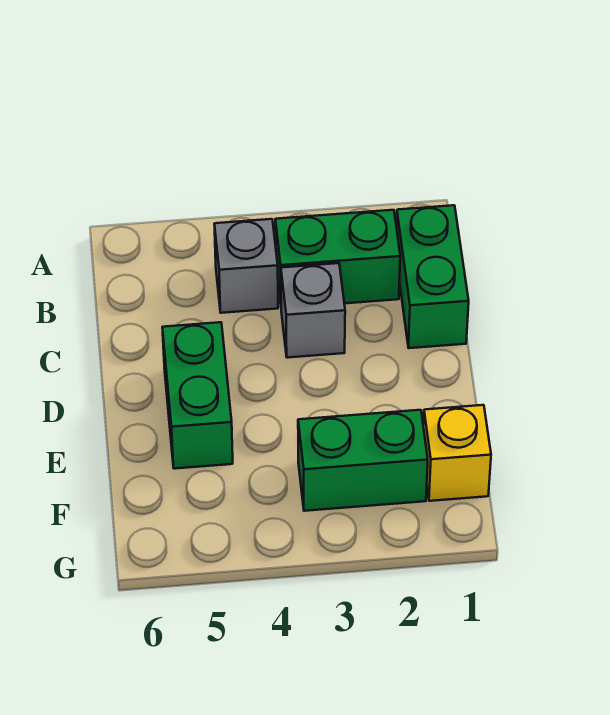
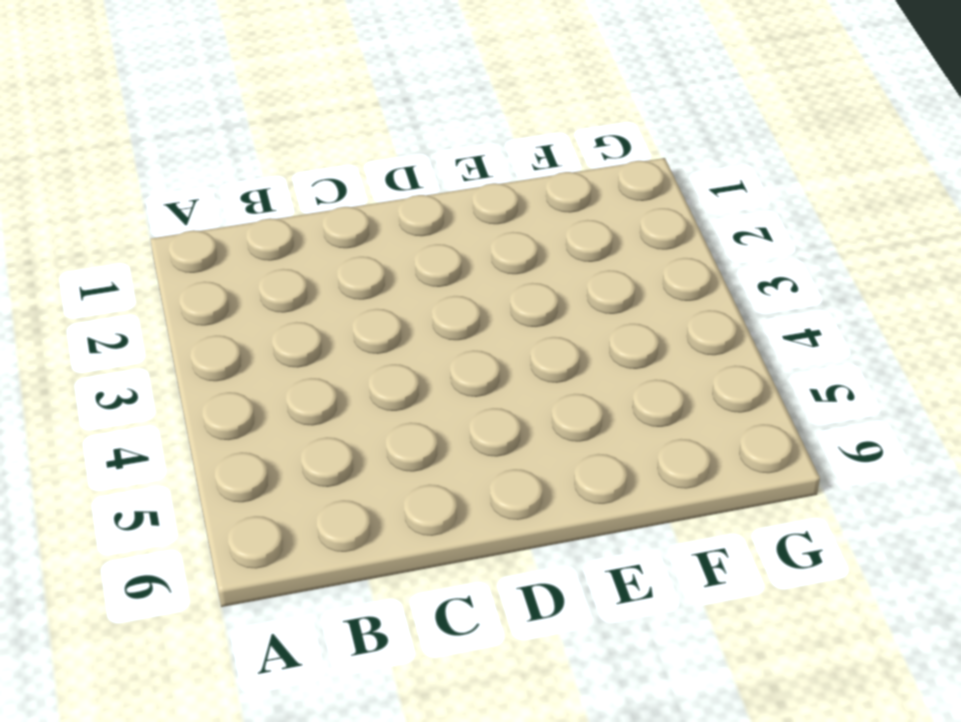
none -> green 1x2 brick [396,205,469,348]
none -> green 1x2 brick [275,210,400,304]

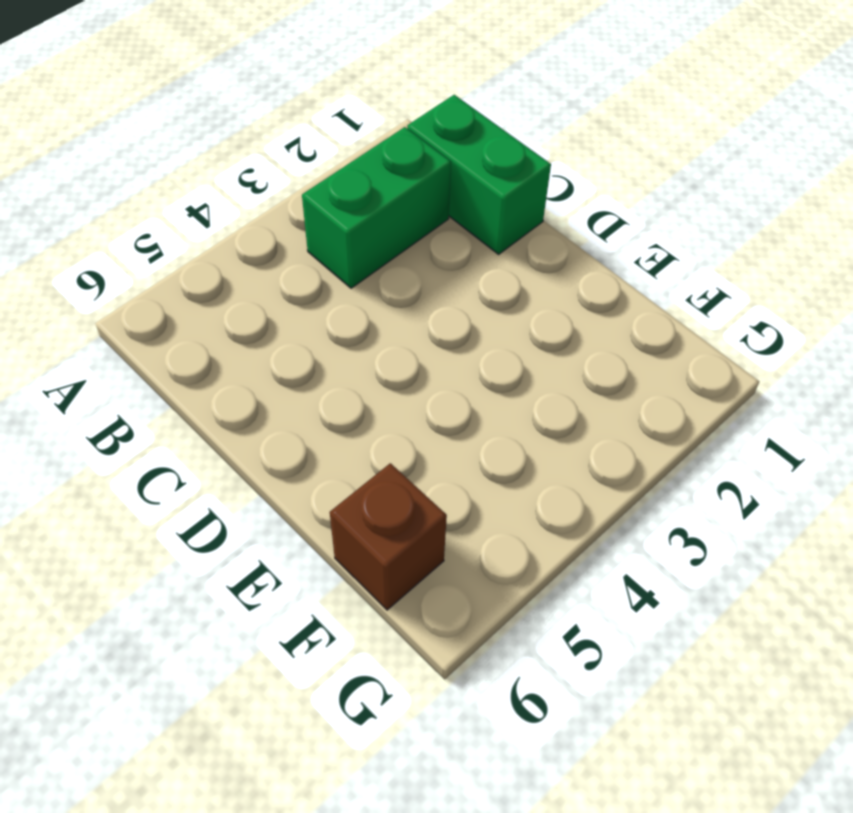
brown 1x1 brick [330,463,447,610] -> none
none -> grey 1x1 brick [214,219,278,313]
none -> grey 1x1 brick [281,263,345,358]

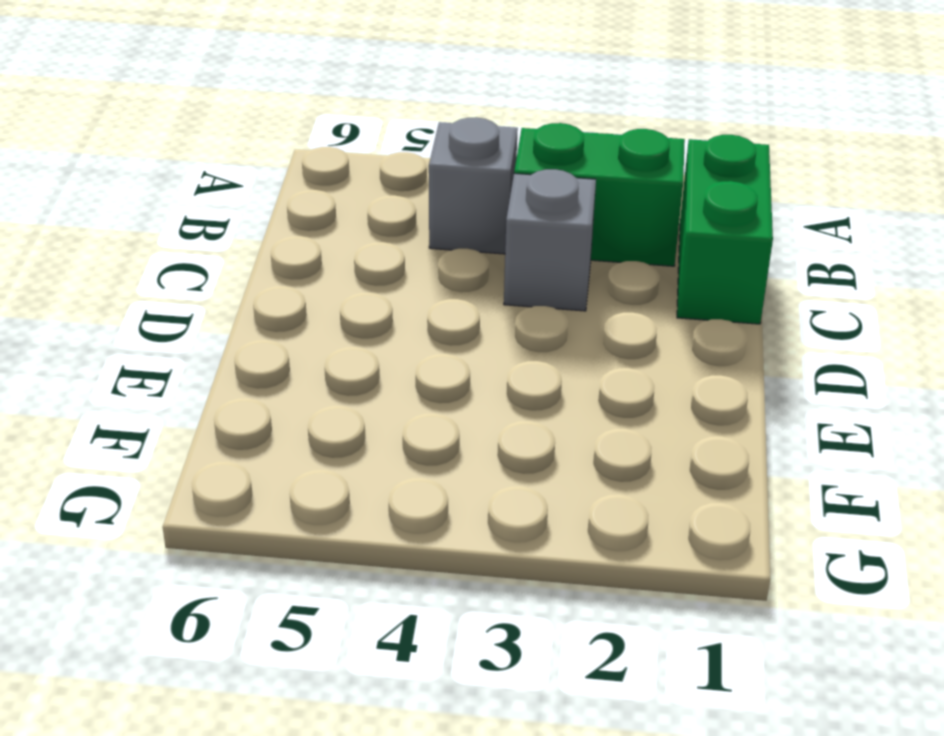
none -> green 1x2 brick [162,322,233,469]
none -> yellow 1x1 brick [423,405,491,501]

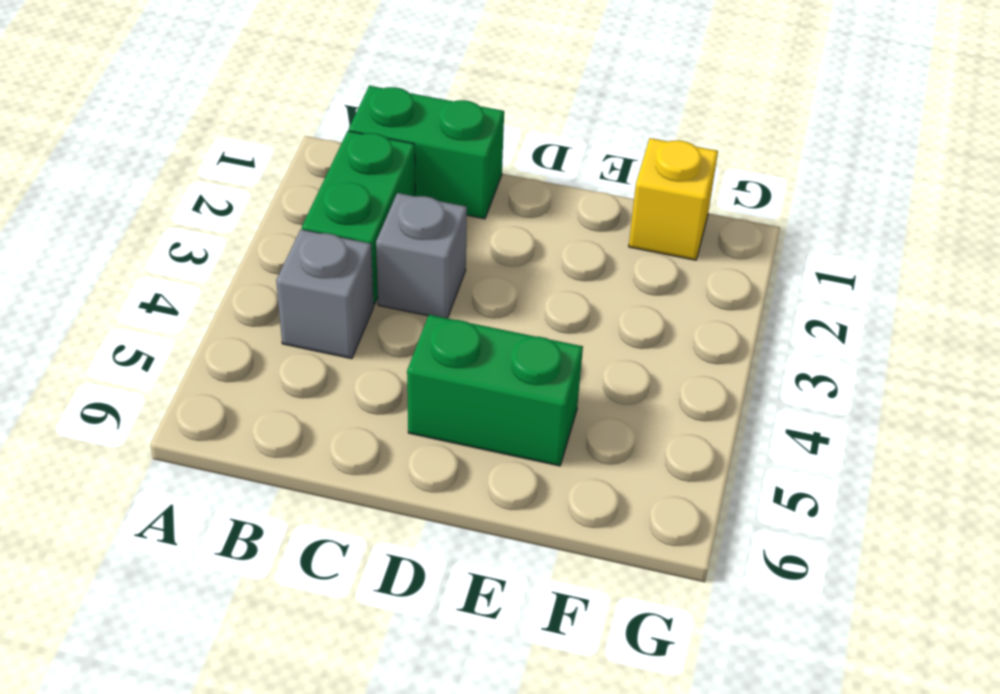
none -> green 1x2 brick [298,410,428,511]

